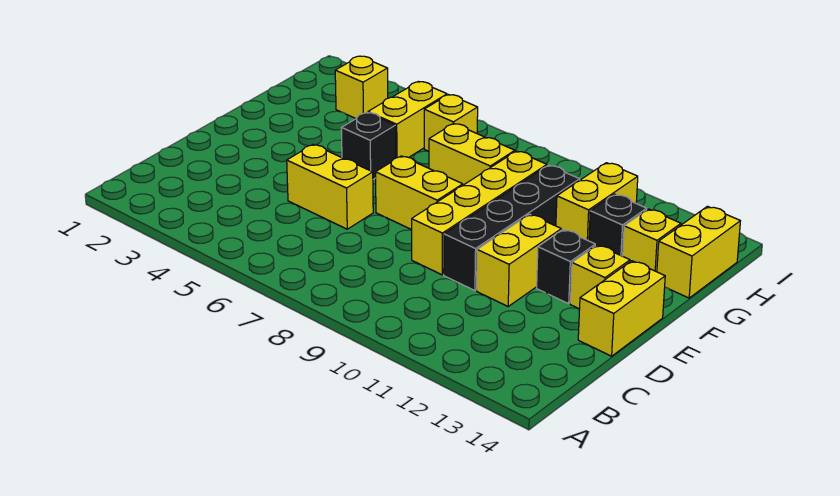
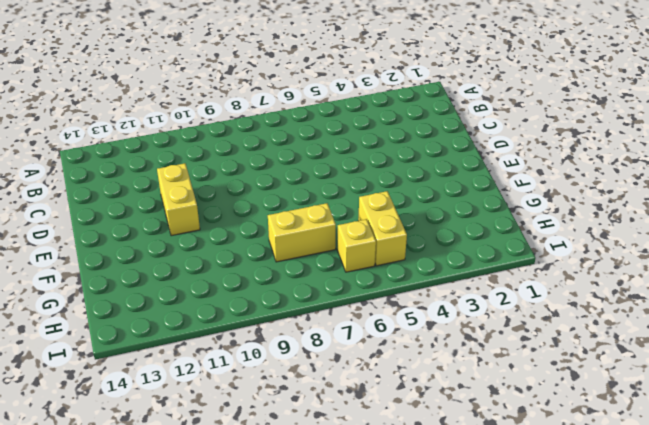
none -> yellow 1x2 brick [287,145,373,229]
none -> yellow 1x4 brick [412,151,547,275]
none -> black 1x4 brick [444,165,580,291]

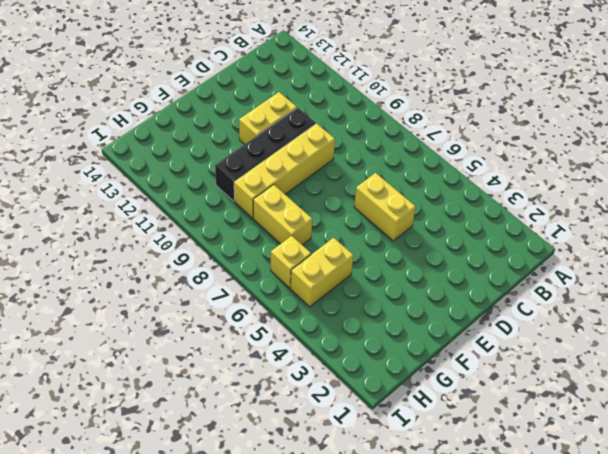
none -> yellow 1x2 brick [578,261,665,356]
none -> yellow 1x2 brick [376,156,463,230]
none -> black 1x1 brick [537,230,595,304]

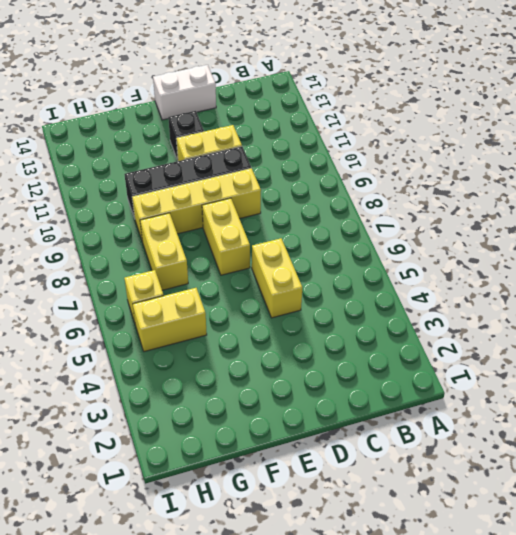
white 1x2 brick [153,65,216,120] -> yellow 1x2 brick [578,261,665,356]
none -> yellow 1x1 brick [570,245,630,309]
none -> black 1x1 brick [341,112,396,179]
none -> yellow 1x2 brick [556,163,638,241]

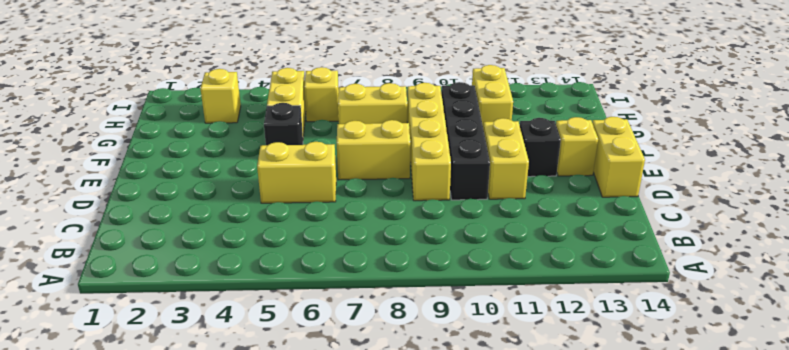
none -> black 1x1 brick [589,194,647,256]
none -> yellow 1x1 brick [623,209,681,272]
none -> yellow 1x2 brick [657,206,740,298]

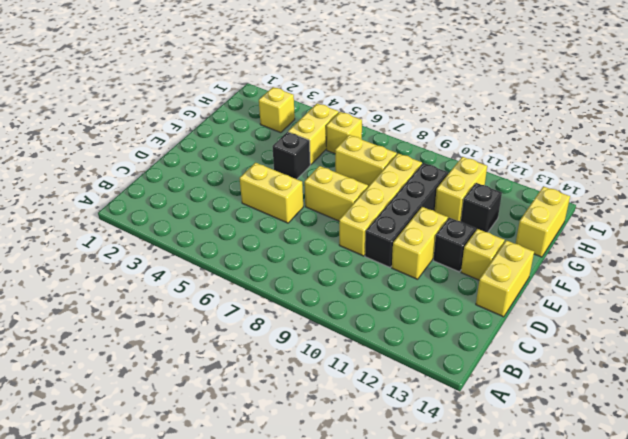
none -> yellow 1x1 brick [623,209,681,272]

